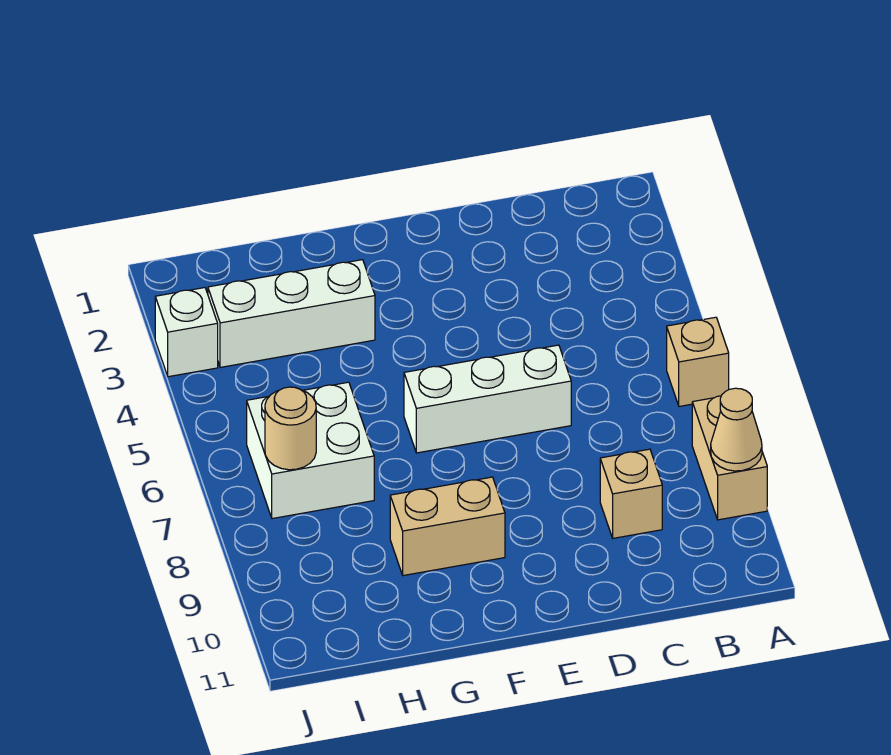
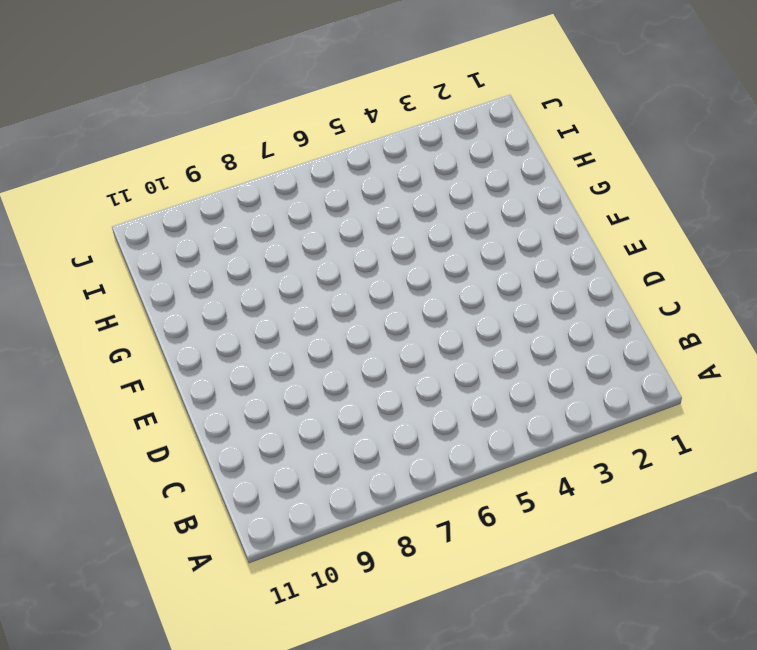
none -> tan 1x1 brick [667,317,729,406]
none -> tan 1x2 brick [692,396,767,520]

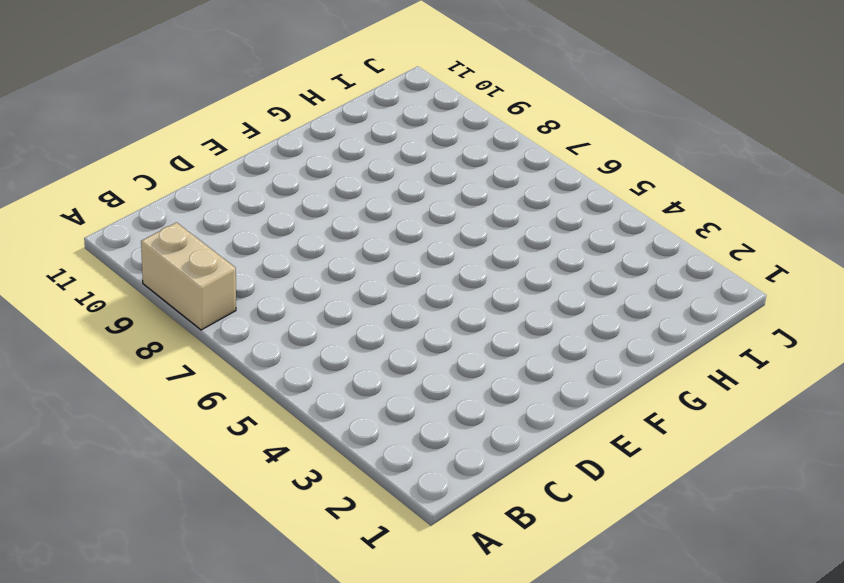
none -> tan 1x1 brick [667,317,729,406]
none -> tan 1x1 brick [600,449,662,538]

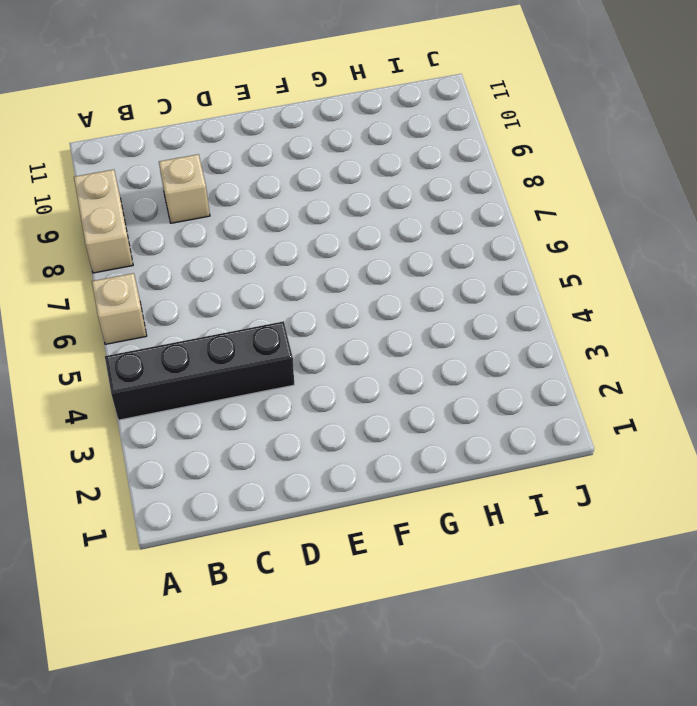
black 1x4 brick [105,321,294,420] -> none
none -> white 1x3 brick [404,345,571,453]
none -> tan 1x2 brick [390,477,505,576]

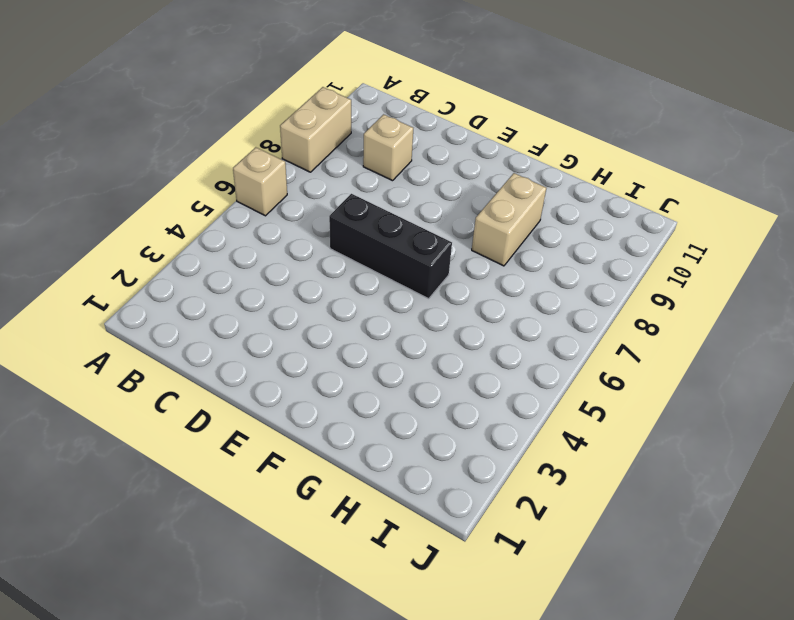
black 1x3 brick [329,194,452,299] -> white 1x3 brick [404,345,571,453]
tan 1x2 brick [472,173,546,266] -> tan 1x2 brick turned to [390,477,505,576]
none -> white 1x3 brick [208,260,375,367]
none -> white 2x2 brick [247,382,374,519]

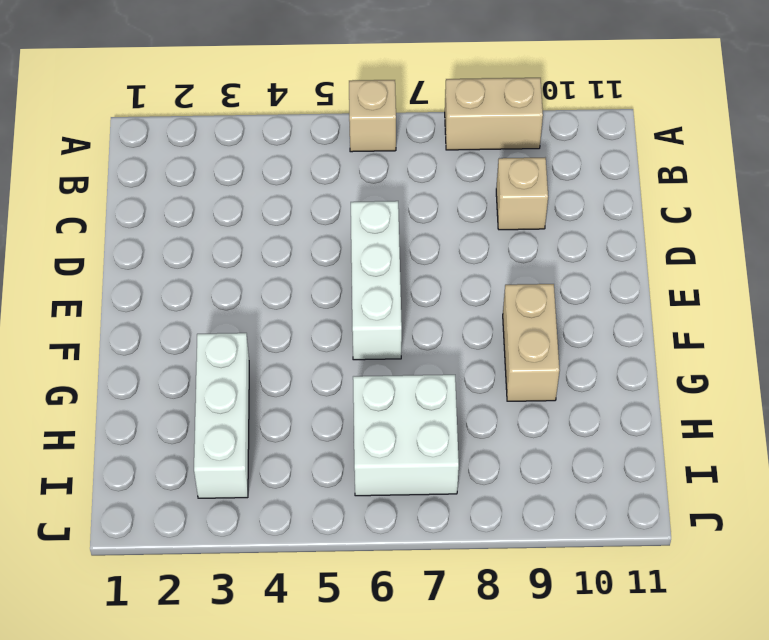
none -> white 1x1 brick [155,288,218,377]
none -> tan 1x1 cone [711,388,762,471]

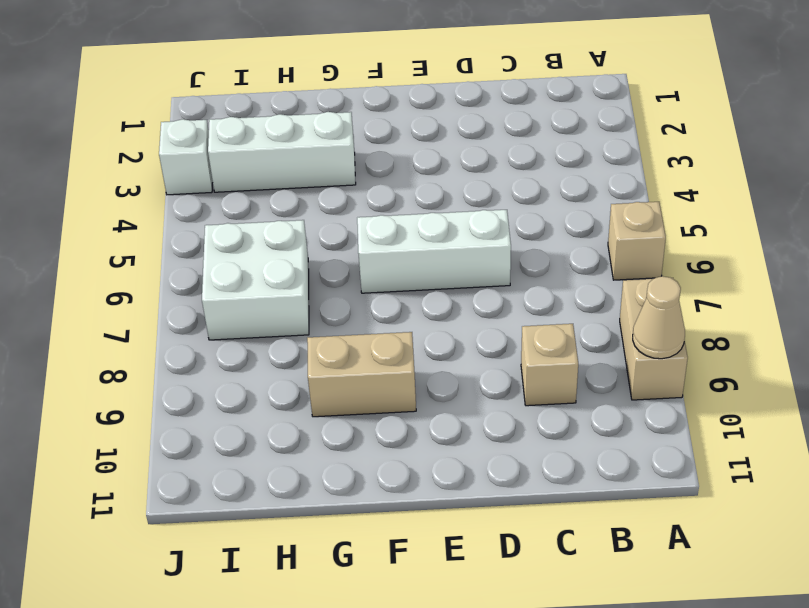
none -> tan 1x1 round brick [265,387,316,470]

